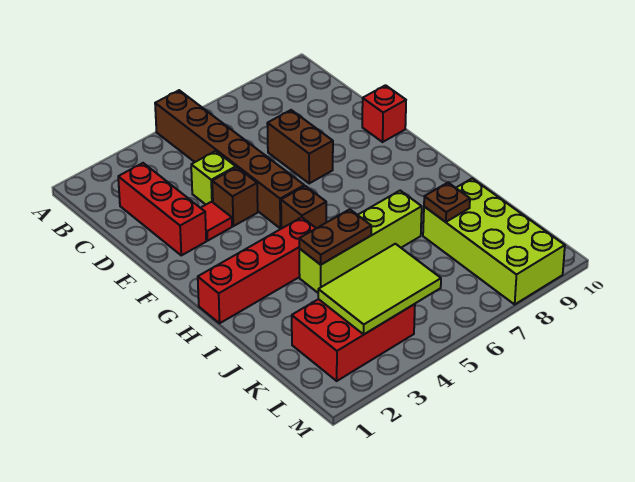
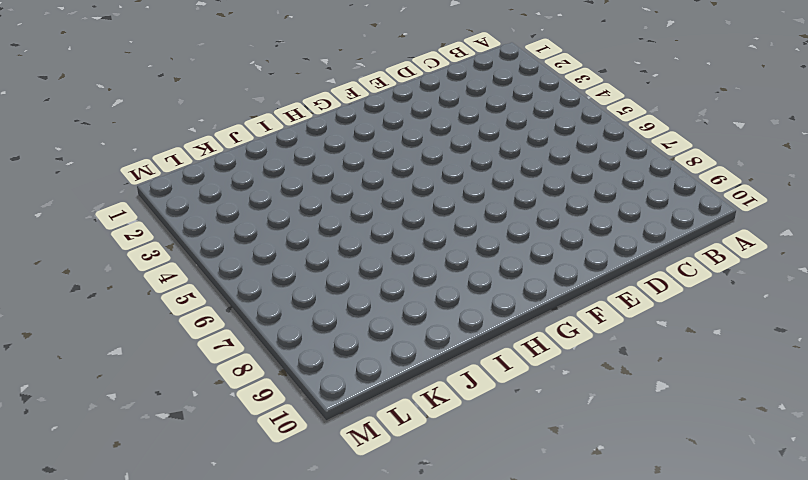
none -> brown 1x6 brick [155,90,304,228]
none -> red 1x3 brick [118,163,206,255]
none -> lime 1x1 brick [191,151,236,205]

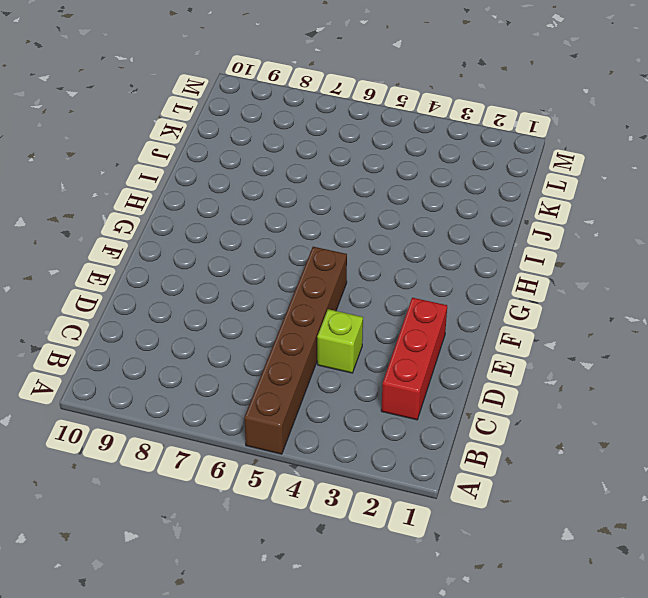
none -> brown 1x2 brick [267,110,333,183]
none -> red 1x1 tile [201,202,232,241]
none -> brown 1x1 brick [212,167,258,226]

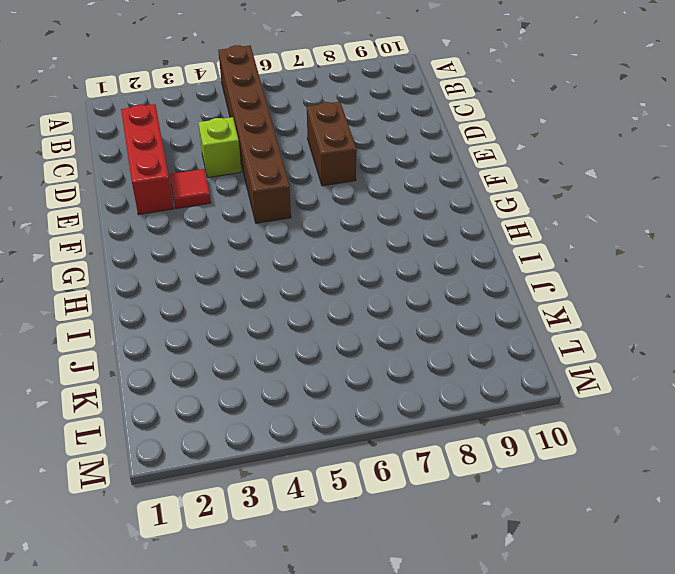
none -> brown 1x1 brick [212,167,258,226]
none -> red 1x1 brick [362,85,406,142]
none -> brown 1x1 brick [281,186,326,229]

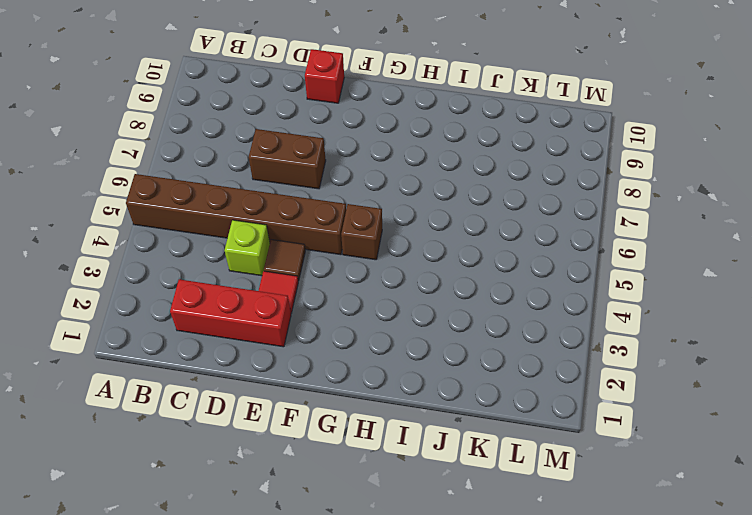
brown 1x1 tile [264,240,305,281] -> brown 1x1 brick [212,167,258,226]
none -> red 1x4 brick [198,217,316,323]
none -> lime 1x4 brick [299,191,422,293]
none -> lime 2x4 brick [423,178,565,304]

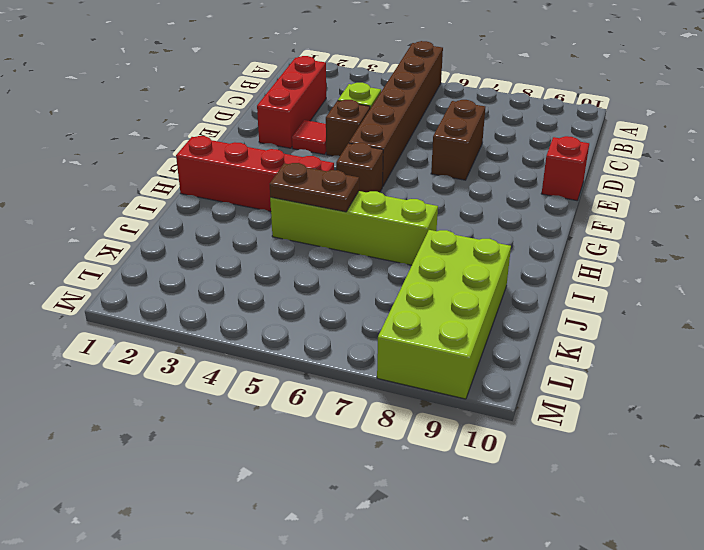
none -> red 2x3 brick [292,299,415,381]
none -> brown 1x1 plate [424,183,470,222]
none -> lime 2x3 tile [318,244,441,335]

